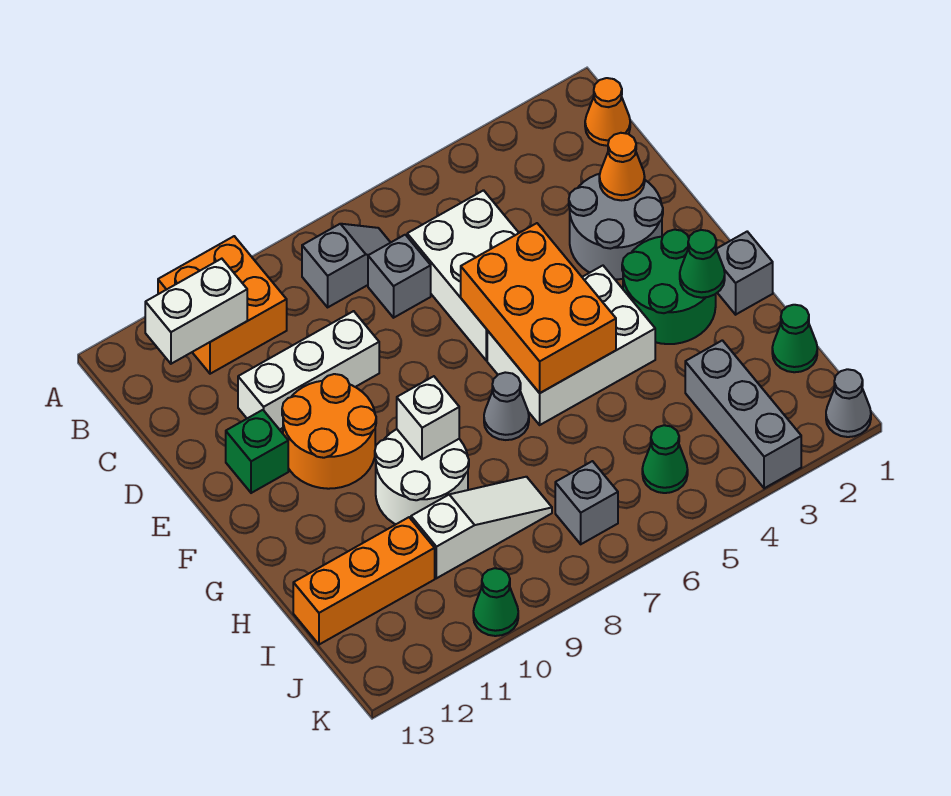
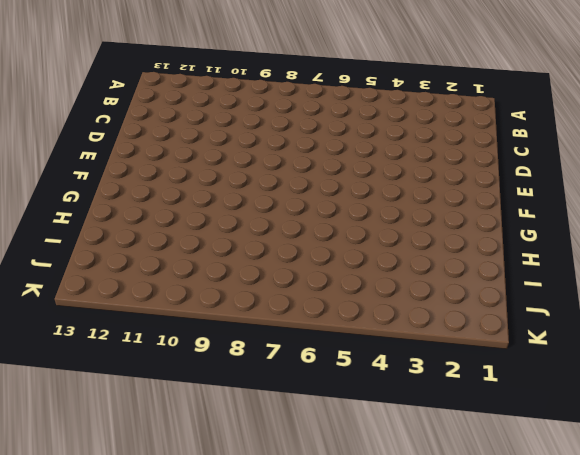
none -> orange 2x2 brick [158,236,287,374]
none -> orange 1x1 cone [585,78,630,146]
none -> grey 1x2 slope [302,224,391,307]

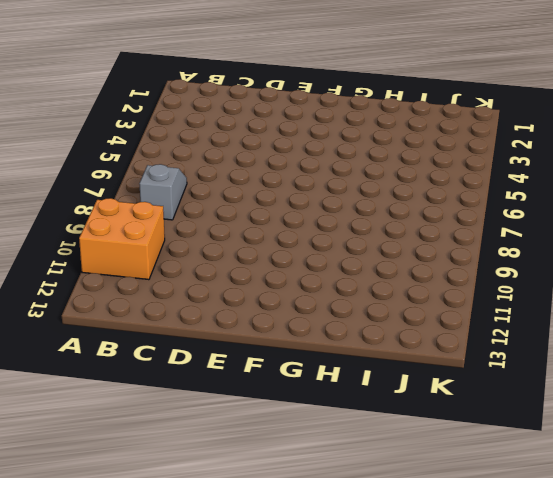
none -> orange 1x1 cone [585,78,630,146]
none -> white 2x3 brick [407,190,519,360]
none -> grey 1x1 brick [368,235,431,318]

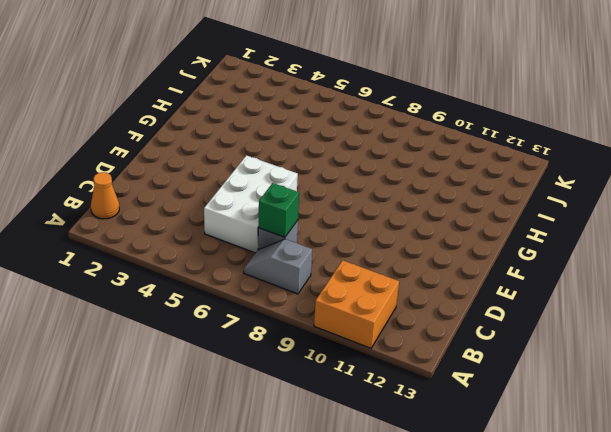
green 1x1 brick [258,183,299,237] -> green 1x1 brick moved to [226,410,288,493]
none -> grey 2x2 round brick [569,174,663,279]
none -> white 1x3 brick [238,311,379,430]
none -> orange 2x2 round brick [282,374,376,489]

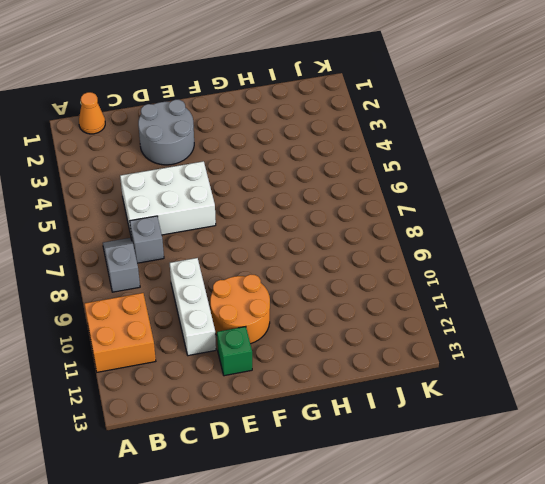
none -> green 2x2 round brick [622,230,716,344]
none -> white 2x3 brick [487,266,655,425]
none -> grey 1x1 brick [717,232,773,315]

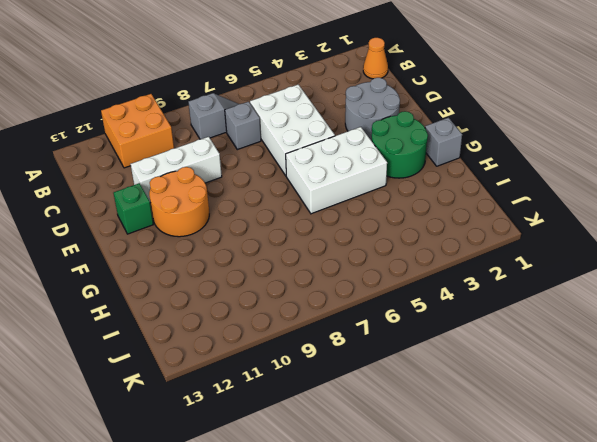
none -> grey 1x1 cone [484,372,529,440]
none -> white 2x2 round brick [375,429,469,524]
none -> green 1x1 cone [772,305,817,372]

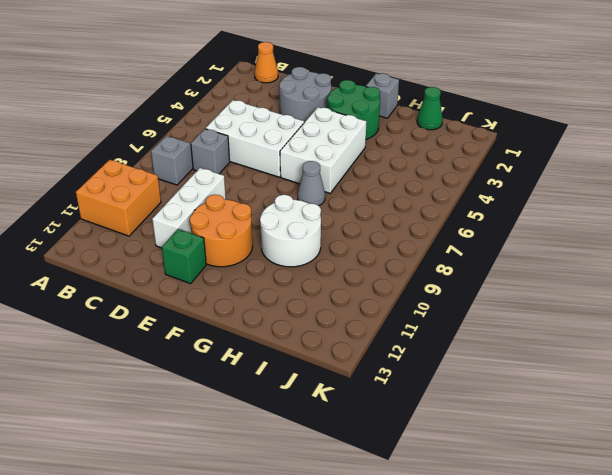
none -> grey 1x3 brick [685,340,801,488]
none -> white 1x3 slope [411,477,552,578]
none -> orange 1x3 brick [293,517,435,645]

